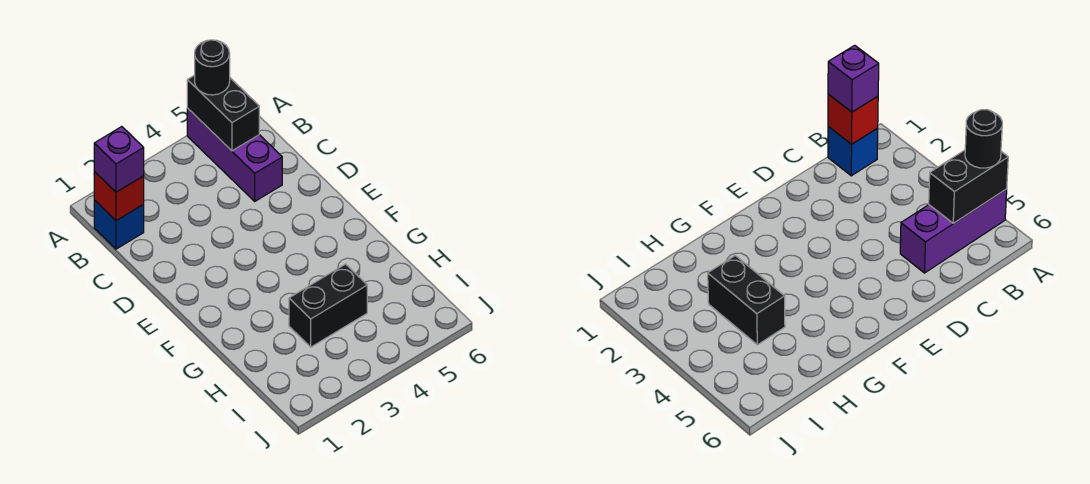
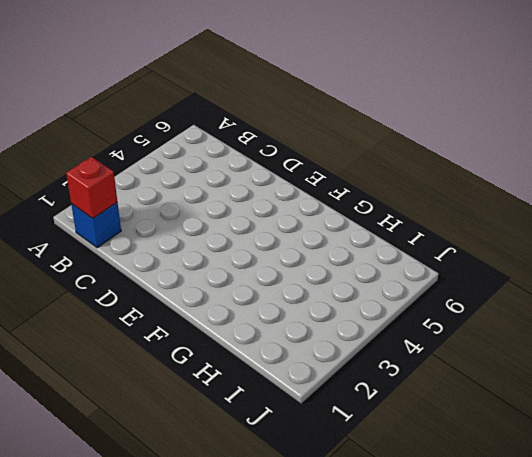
none -> purple 1x3 brick [187,108,282,201]
none -> black 1x2 brick [289,264,367,347]

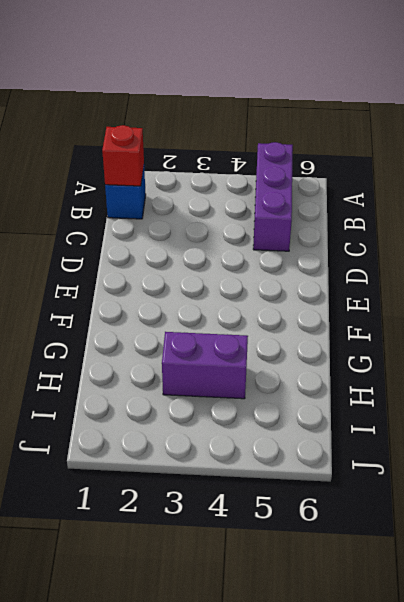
purple 1x2 brick [162,332,248,399] -> black 1x2 brick [289,264,367,347]
none -> black 1x2 brick [187,75,259,151]
none -> black 1x1 round brick [195,40,230,95]

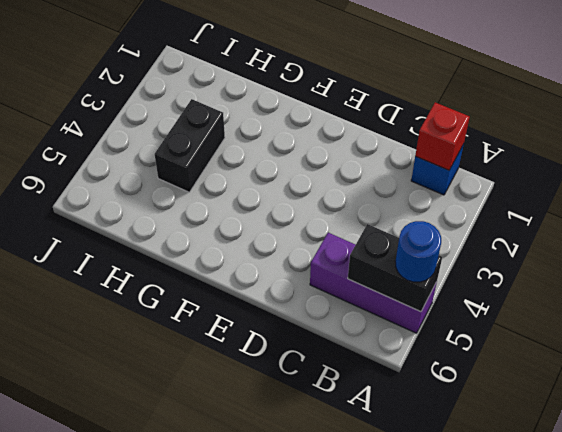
blue 1x1 round brick [395,221,441,282] -> black 1x1 round brick [195,40,230,95]
none -> purple 1x1 brick [94,127,144,192]

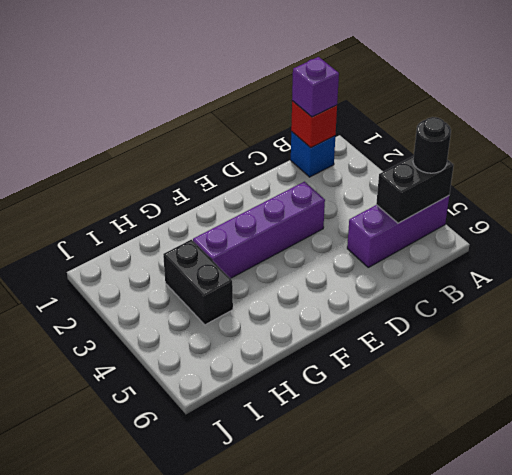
purple 1x4 brick [193,182,325,279] -> none

